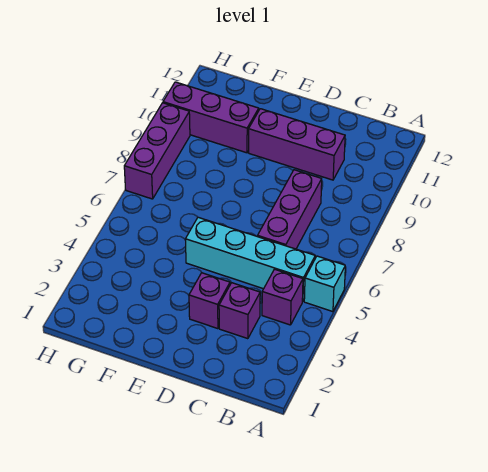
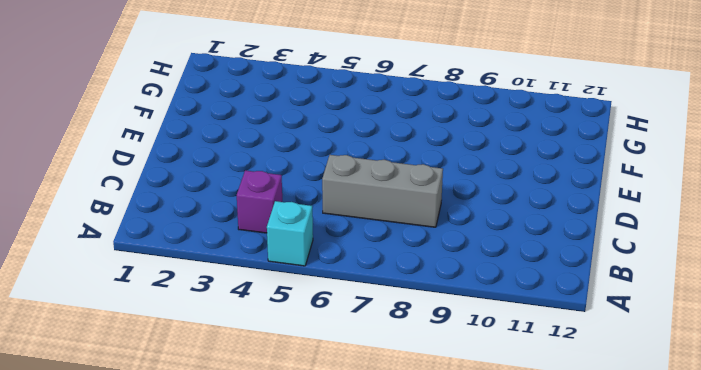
grey 1x3 brick [322,155,443,227] -> purple 1x3 brick [258,170,322,249]
none -> cyan 1x4 brick [185,217,315,302]
none -> purple 1x1 brick [219,283,260,339]

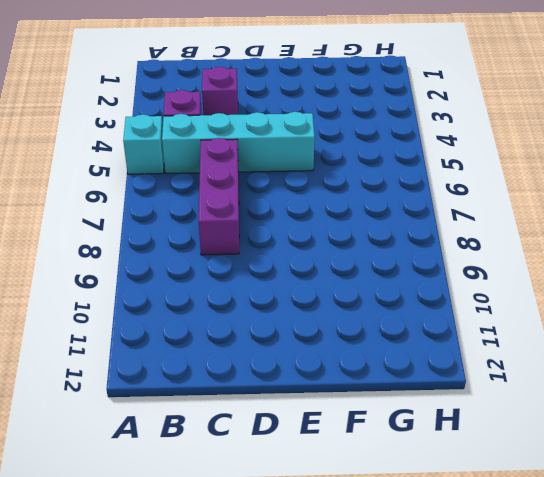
none -> purple 1x3 brick [249,109,345,180]
none -> purple 1x1 brick [189,273,230,329]

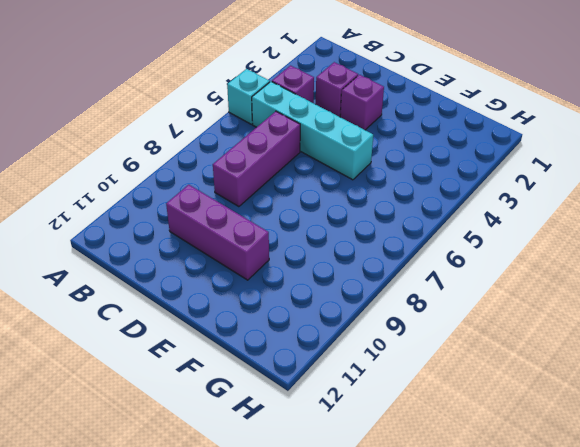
none -> purple 1x3 brick [163,82,259,153]
none -> purple 1x3 brick [124,103,190,199]

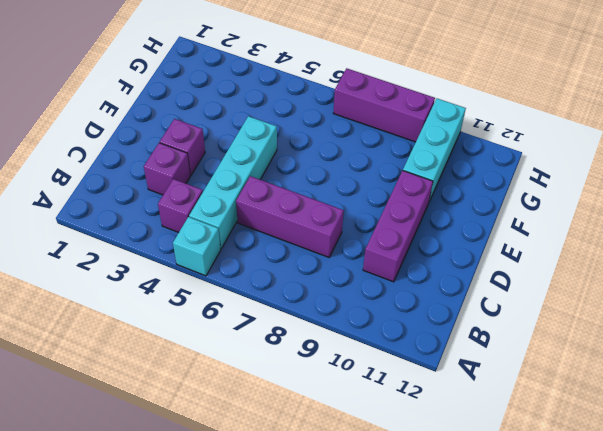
cyan 1x3 brick [403,99,466,201] -> purple 1x3 brick [163,82,259,153]

